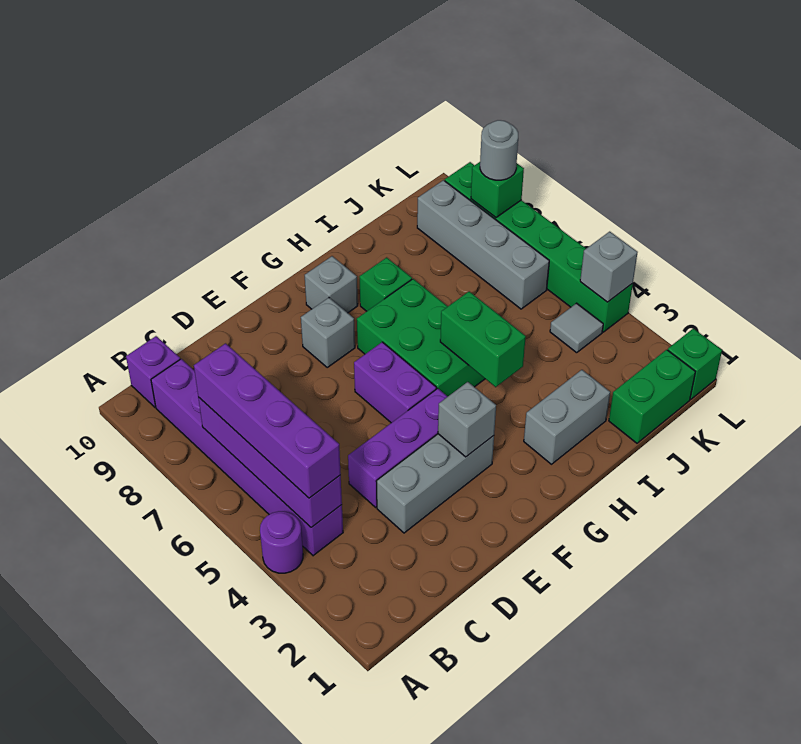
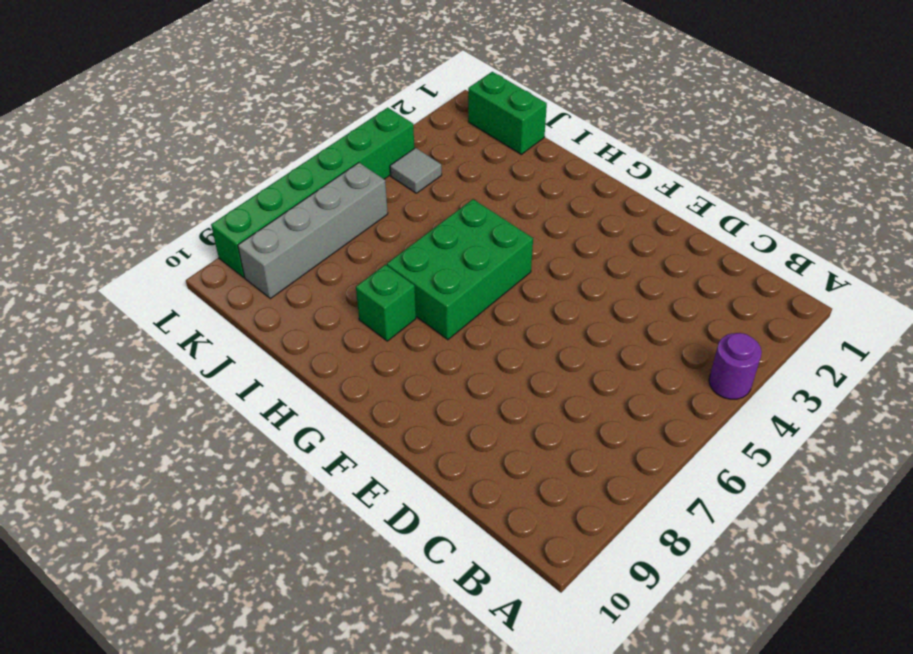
none -> purple 1x6 brick [151,359,343,556]
none -> purple 1x1 brick [126,336,180,407]
none -> grey 1x3 brick [376,434,494,533]

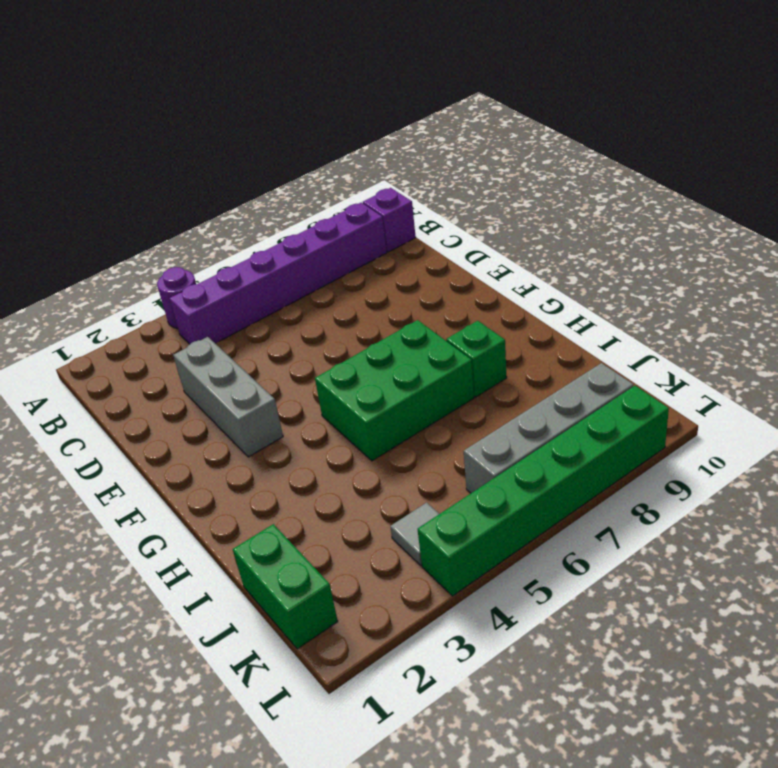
none -> purple 1x3 brick [348,388,448,507]
none -> purple 1x2 brick [354,342,436,423]
none -> grey 1x1 brick [301,298,355,367]

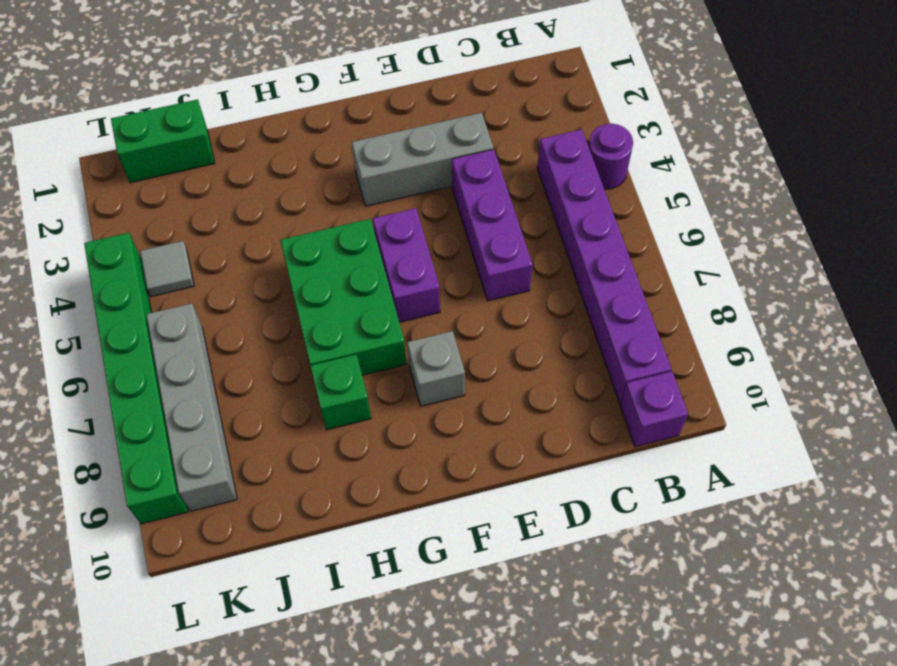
purple 1x3 brick [452,149,533,301] -> purple 1x3 brick turned to [348,388,448,507]
none -> grey 1x1 brick [305,256,358,313]
none -> grey 1x2 brick [524,370,610,464]
none -> green 1x1 brick [668,328,722,399]

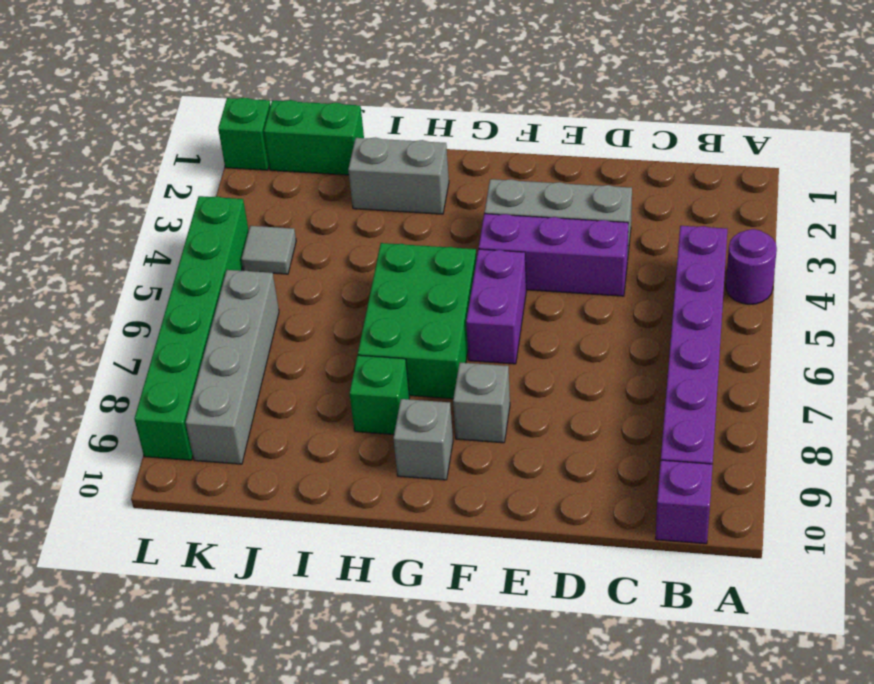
none -> purple 1x4 brick [198,397,342,528]
none -> grey 1x1 brick [438,382,496,457]
none -> green 1x2 brick [440,291,526,387]

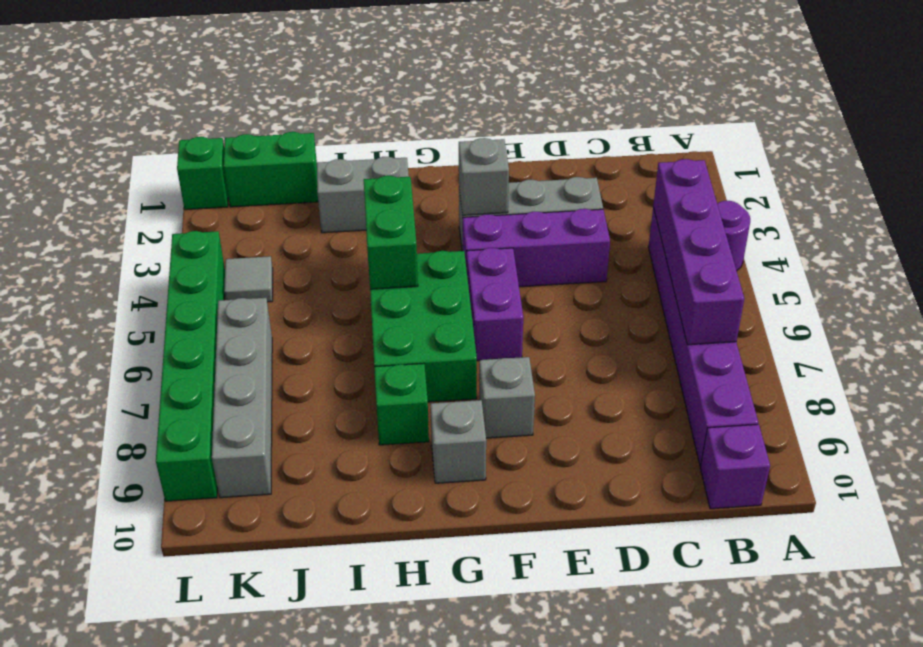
none -> grey 1x1 brick [580,232,638,302]
none -> green 1x1 brick [471,162,524,218]
none -> purple 1x4 brick [194,343,341,498]

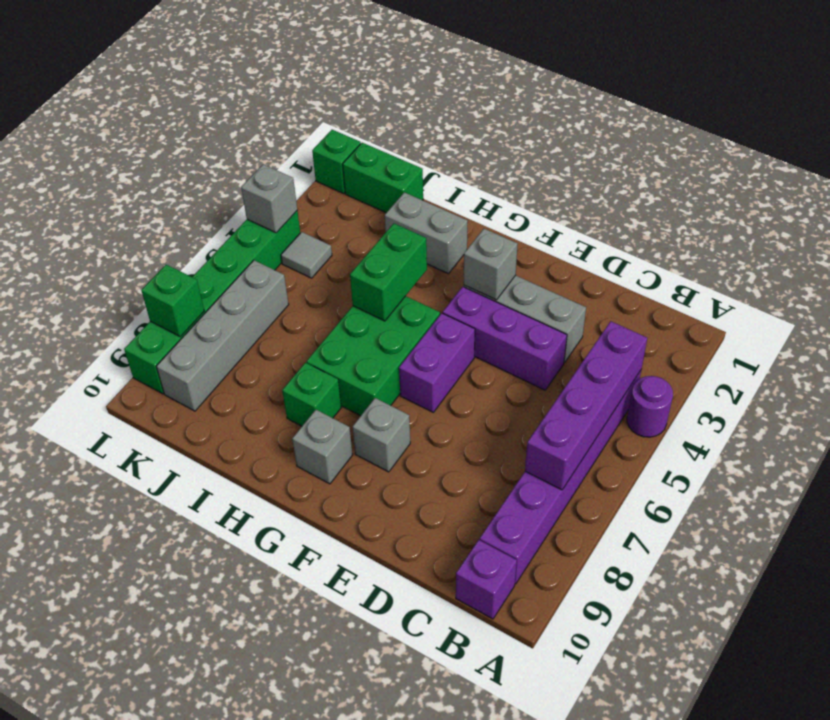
none -> purple 1x4 brick [194,343,341,498]
none -> grey 1x1 round brick [480,120,518,180]

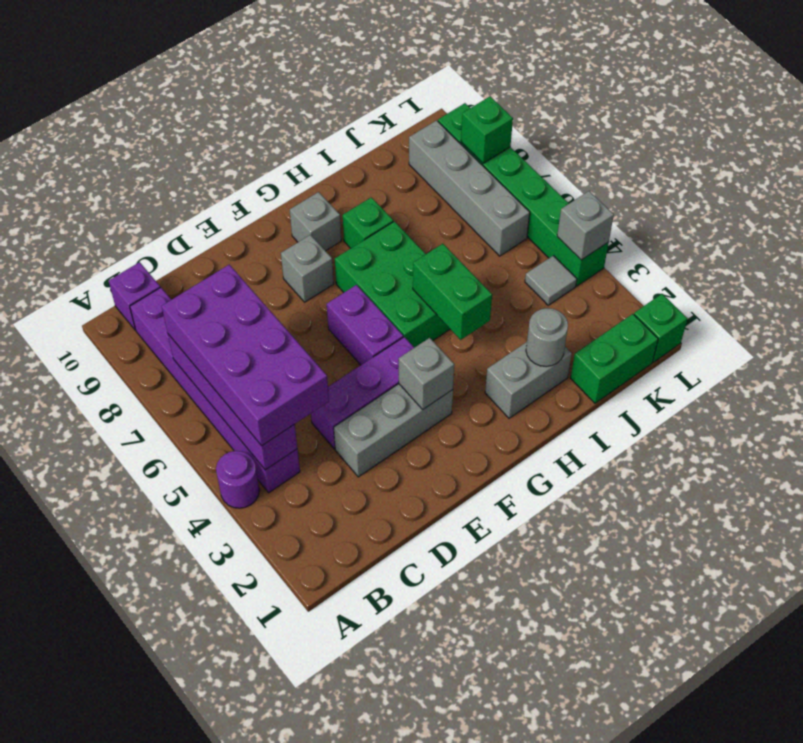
purple 2x4 brick [162,265,329,446] -> purple 1x4 brick [194,343,341,498]
grey 1x1 round brick [526,308,568,367] -> grey 1x1 round brick moved to [480,120,518,180]

